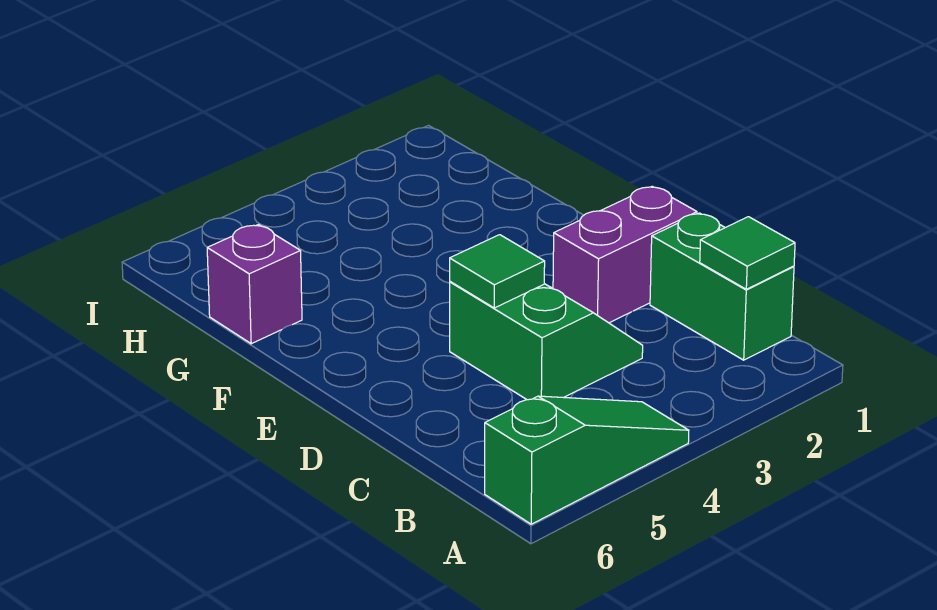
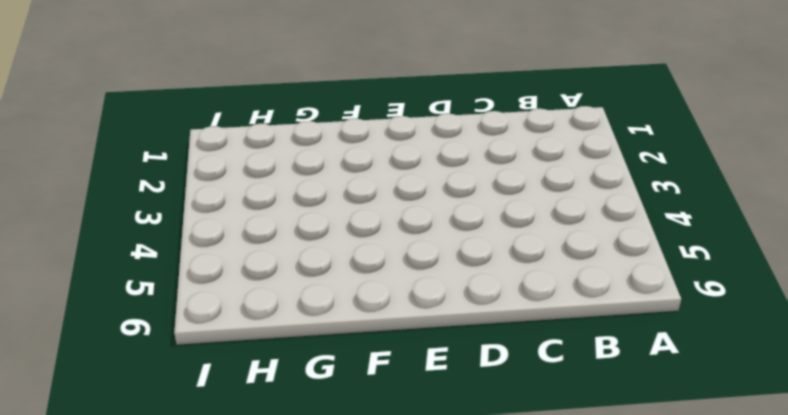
none -> green 1x3 slope [485,396,689,524]
none -> green 1x2 brick [650,213,794,360]

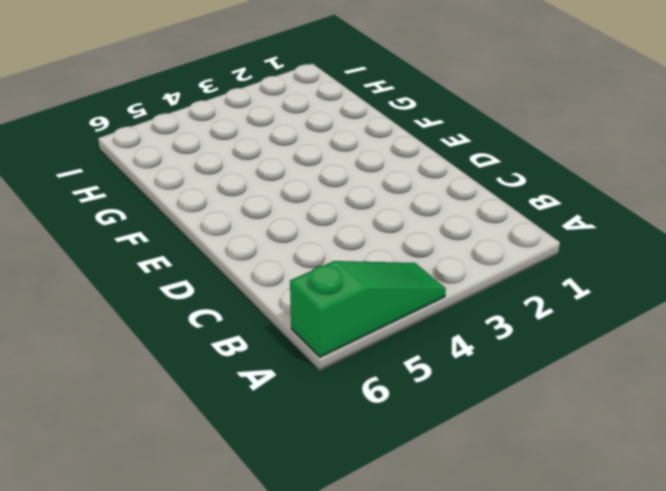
none -> green 1x2 brick [650,213,794,360]
none -> green 2x2 slope [450,282,643,400]

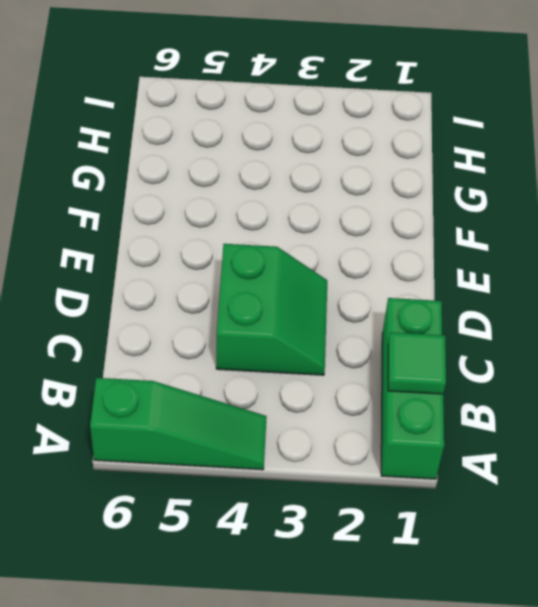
green 1x3 brick [381,298,444,479] -> green 1x2 brick [650,213,794,360]
none -> purple 1x2 brick [553,186,697,323]
none -> purple 1x1 brick [207,225,302,344]

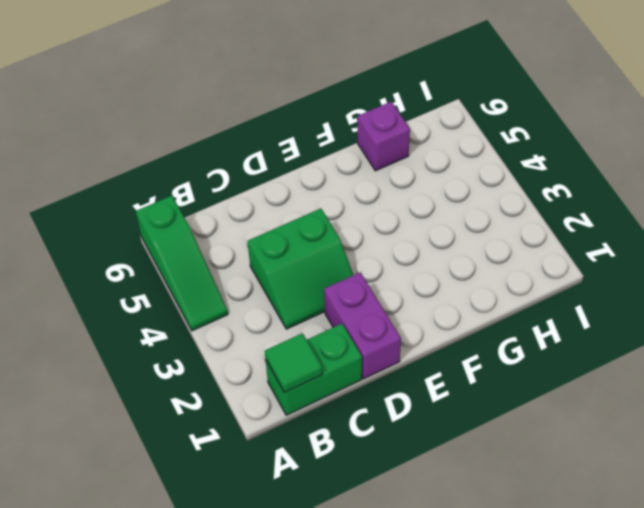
none -> green 1x1 tile [450,235,545,308]

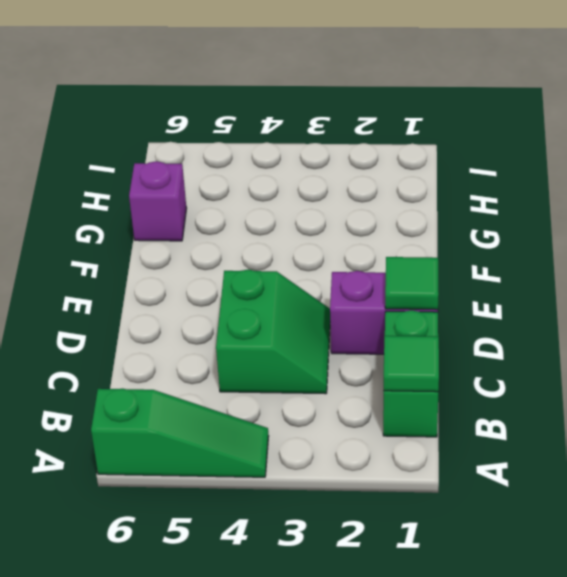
green 1x1 tile [385,257,439,310] -> green 1x1 tile moved to [450,235,545,308]

